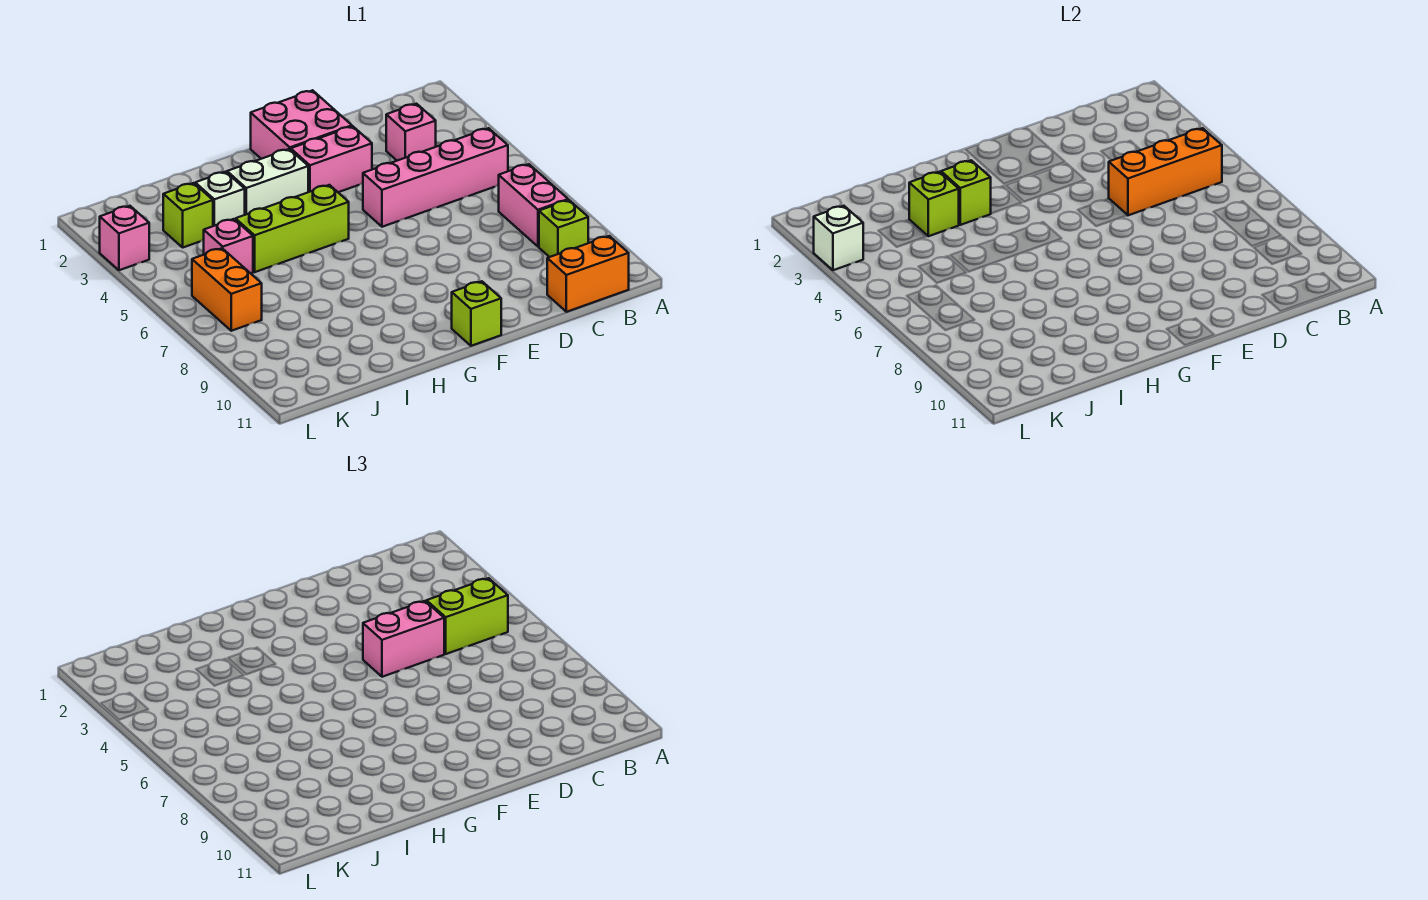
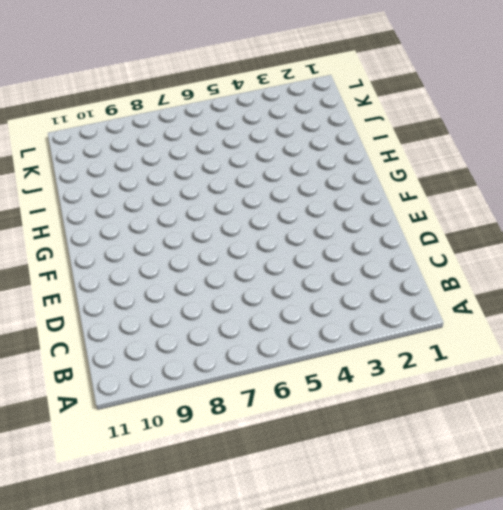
none -> pink 1x4 brick [363,128,508,227]
none -> pink 1x2 brick [499,164,568,247]
none -> lime 1x1 brick [539,200,588,257]

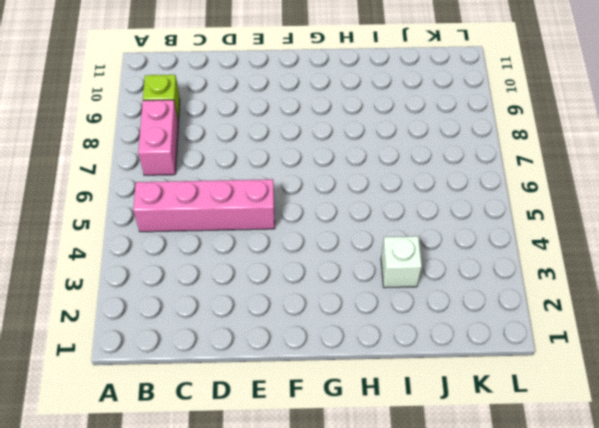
none -> orange 1x2 brick [547,236,629,312]
none -> pink 1x1 brick [386,104,436,161]
none -> pink 2x2 brick [251,90,352,159]

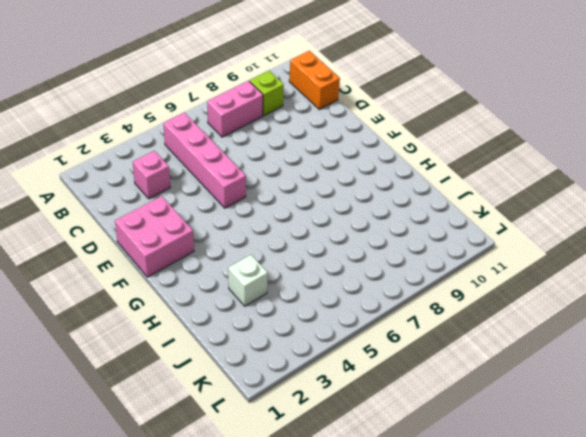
none -> pink 1x2 brick [291,126,372,192]
none -> lime 1x1 brick [452,281,501,346]
none -> white 1x2 brick [227,149,308,215]

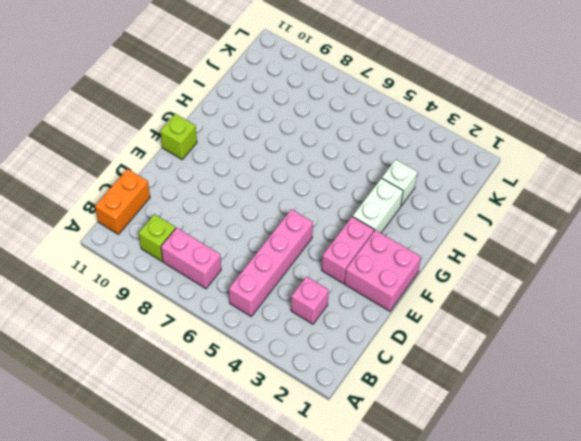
none -> lime 1x3 brick [236,185,349,272]
none -> lime 1x1 brick [163,183,213,247]
none -> pink 1x1 brick [204,219,253,273]

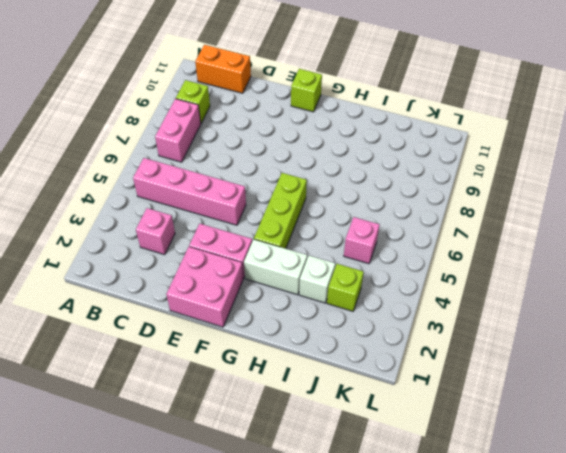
lime 1x3 brick [254,173,307,249] -> lime 1x3 brick turned to [236,185,349,272]
none -> orange 1x2 brick [192,248,262,331]
none -> pink 1x1 brick [100,206,149,270]
none -> orange 1x3 brick [1109,128,1222,215]

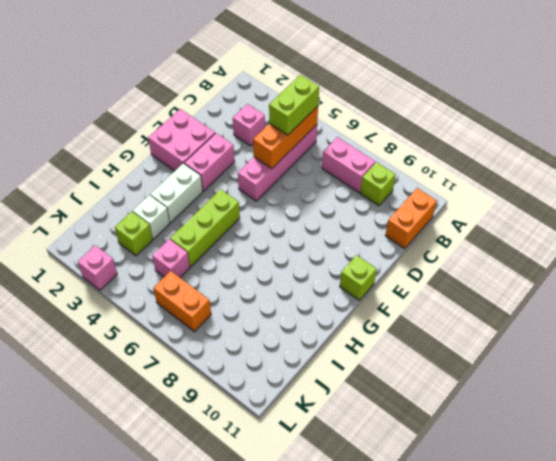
none -> lime 1x1 brick [941,160,991,225]
none -> lime 1x1 brick [909,172,959,236]
none -> white 1x1 brick [814,206,863,270]

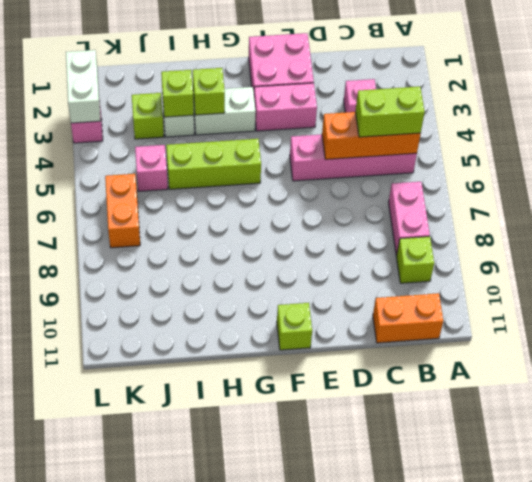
white 1x2 brick [66,50,101,123] -> white 1x1 brick [814,206,863,270]
none -> pink 1x2 brick [363,601,444,677]

